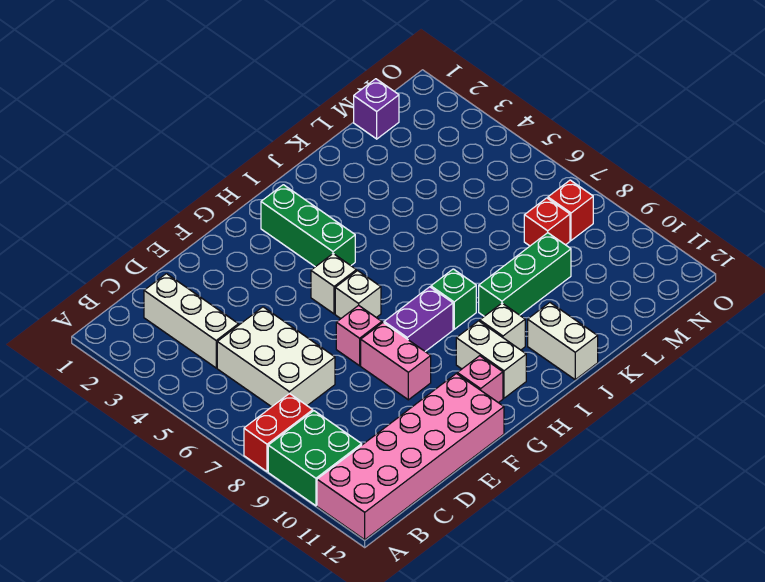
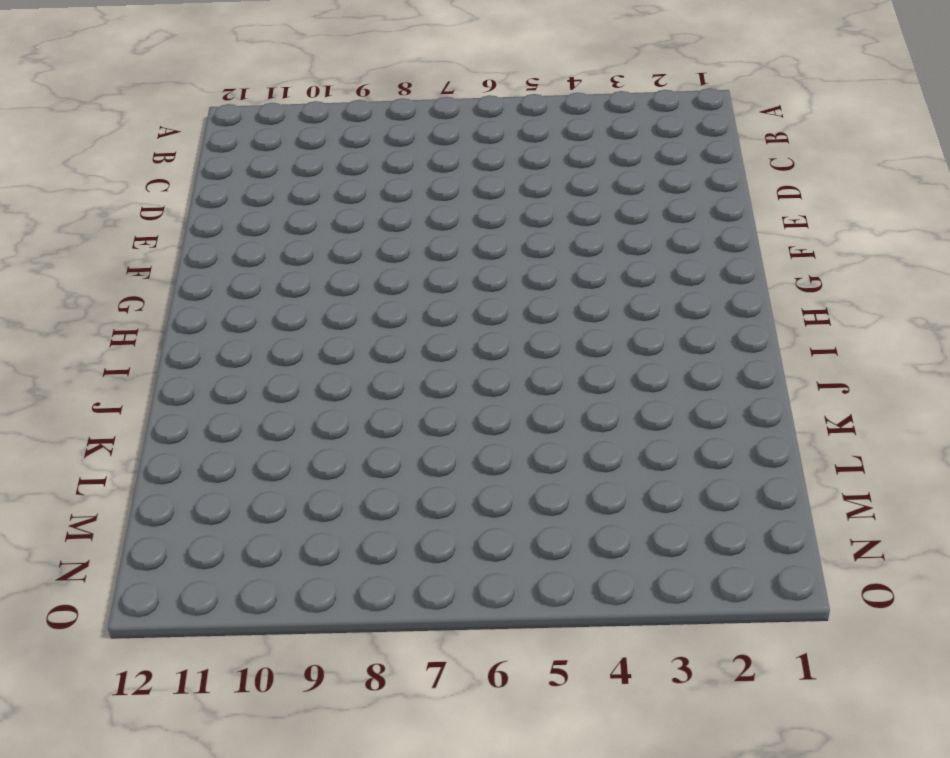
none -> red 1x2 brick [244,393,313,472]
none -> green 2x2 brick [268,411,362,506]
none -> pink 2x6 brick [317,374,504,540]

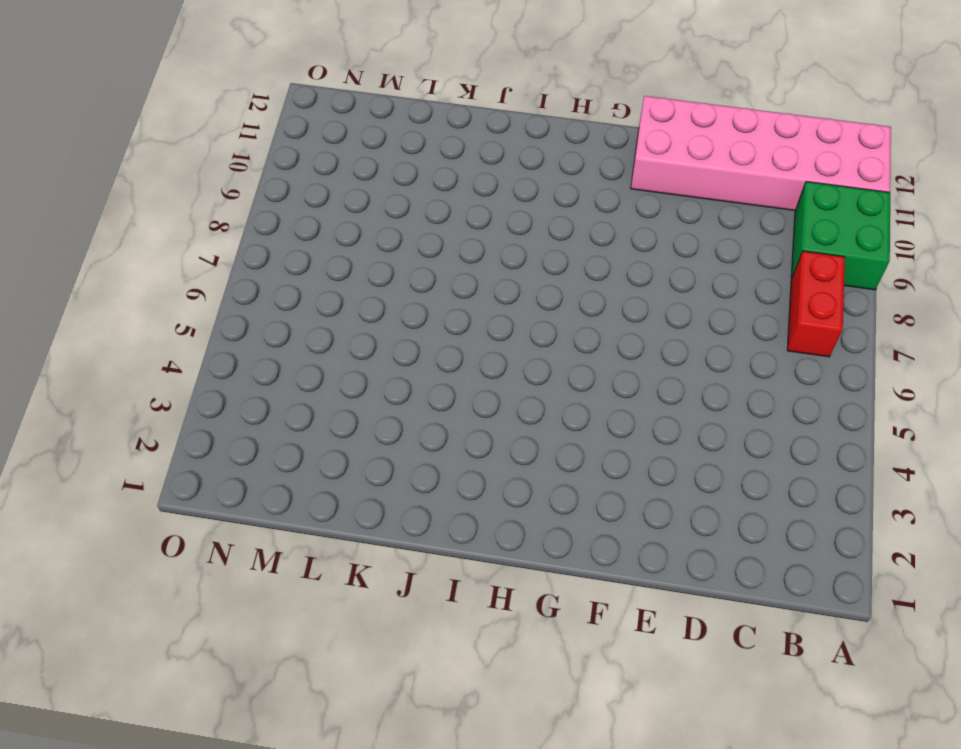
red 1x2 brick [787,251,845,357] -> red 1x2 brick turned to [244,393,313,472]
none -> white 1x3 brick [144,274,238,368]
none -> white 2x3 brick [217,307,335,407]
none -> pink 1x1 brick [336,305,382,366]

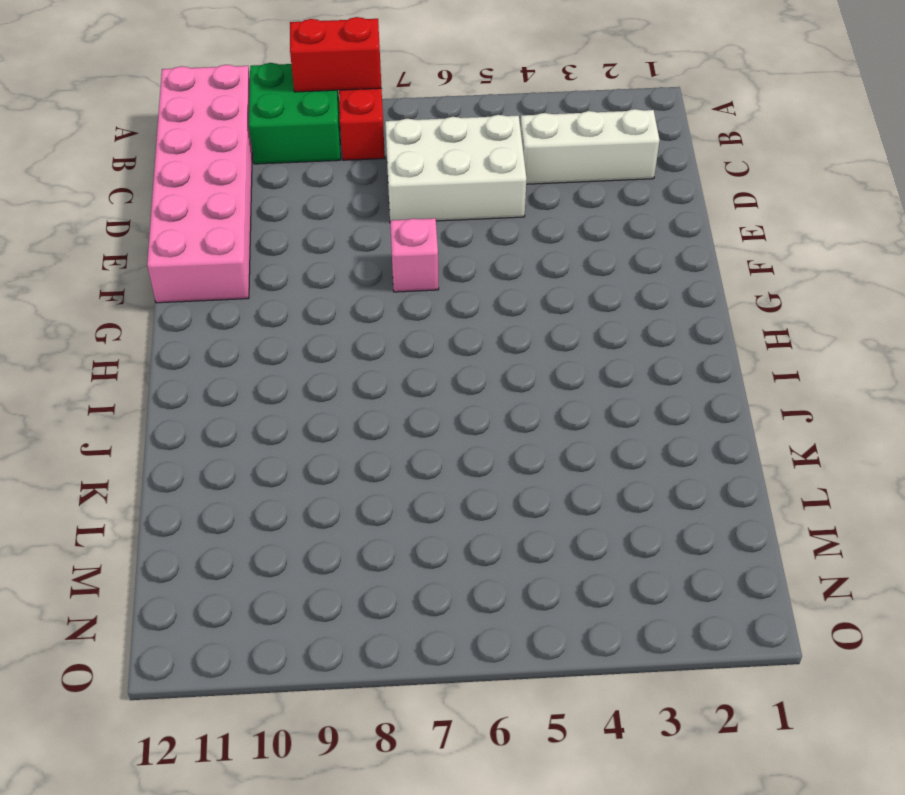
red 1x2 brick [290,17,381,92] -> none
none -> pink 1x2 brick [361,323,431,400]
none -> white 1x1 brick [311,254,356,314]
none -> white 1x1 brick [335,271,381,319]

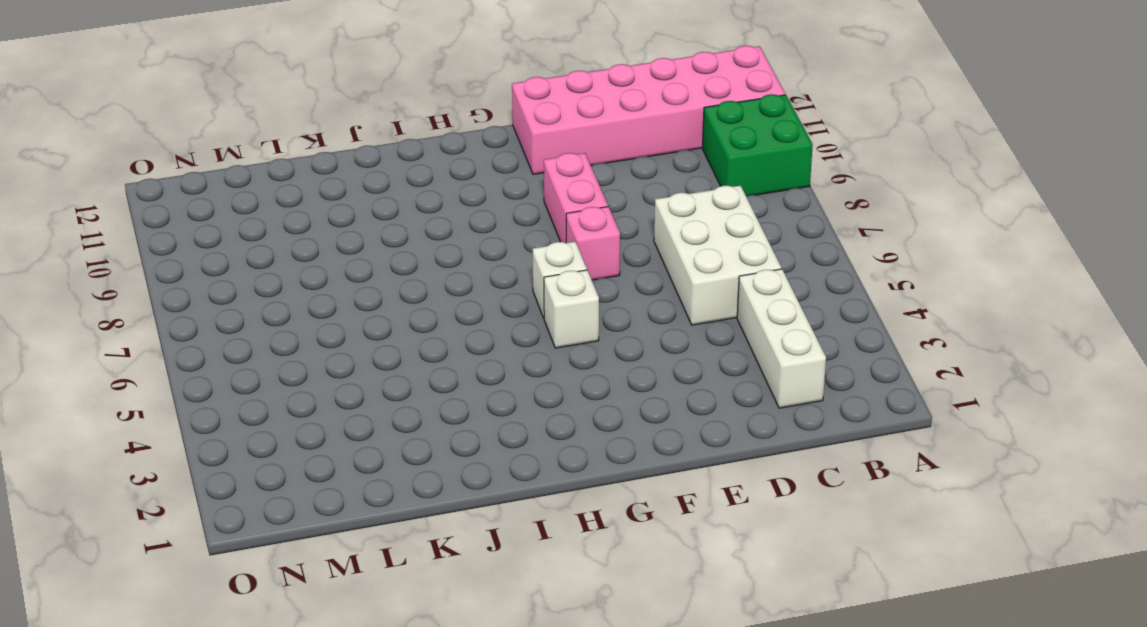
none -> red 1x2 brick [244,393,313,472]
none -> purple 1x2 brick [384,287,453,351]
none -> pink 1x1 brick [457,356,503,403]

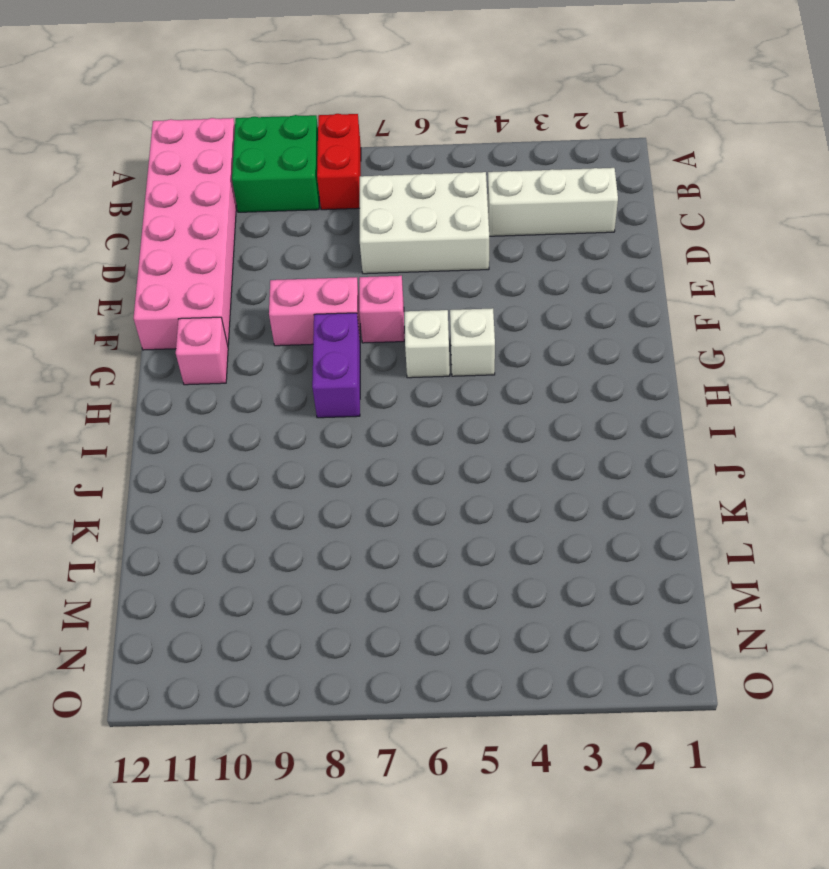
none -> green 1x3 brick [261,185,355,267]
none -> white 1x2 brick [456,321,526,398]
none -> green 1x1 brick [431,269,476,329]

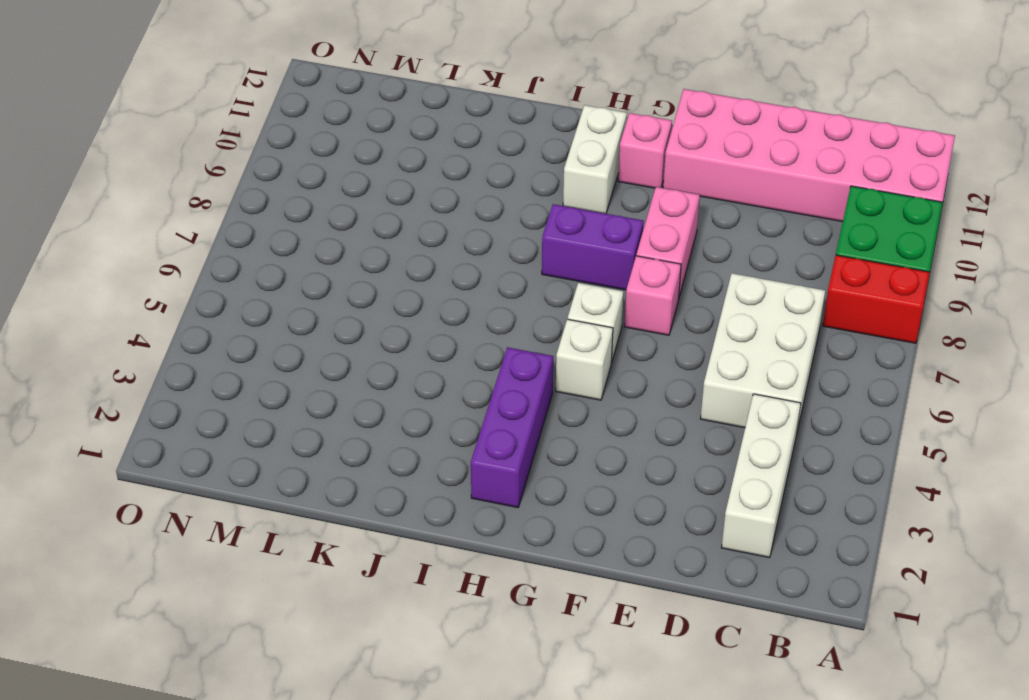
purple 1x3 brick [471,347,553,508] -> green 1x3 brick [261,185,355,267]
none -> green 1x1 brick [431,269,476,329]
none -> white 1x1 brick [480,303,525,350]
none -> green 1x3 brick [479,233,571,316]

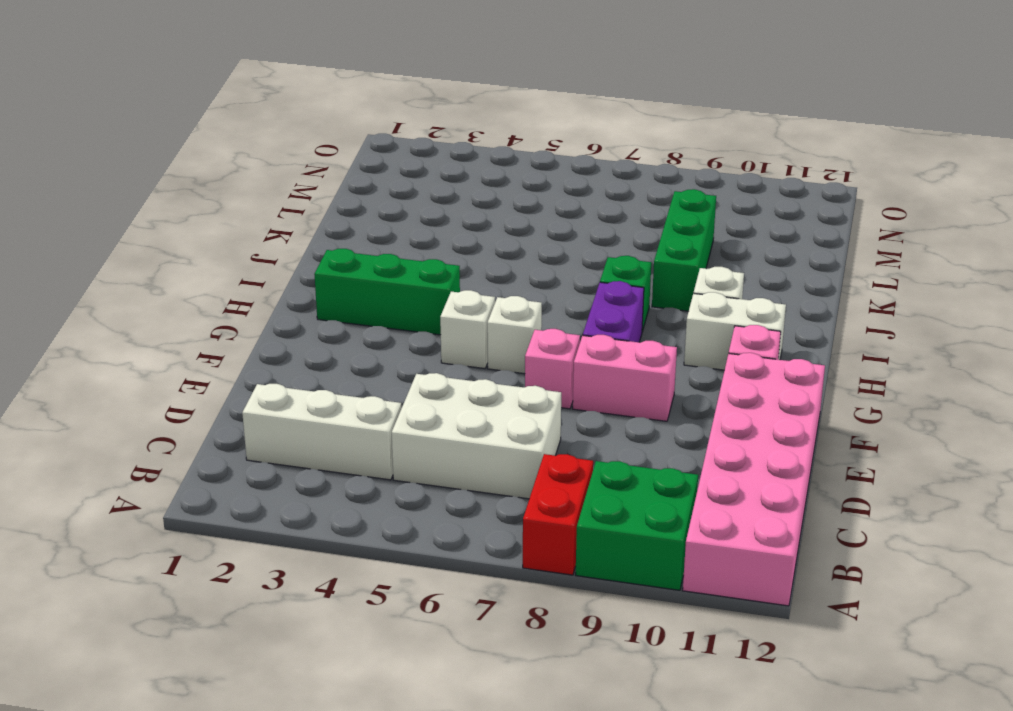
none -> white 1x2 brick [528,303,598,380]
none -> purple 1x1 brick [354,79,399,139]
none -> red 1x1 brick [524,198,570,246]

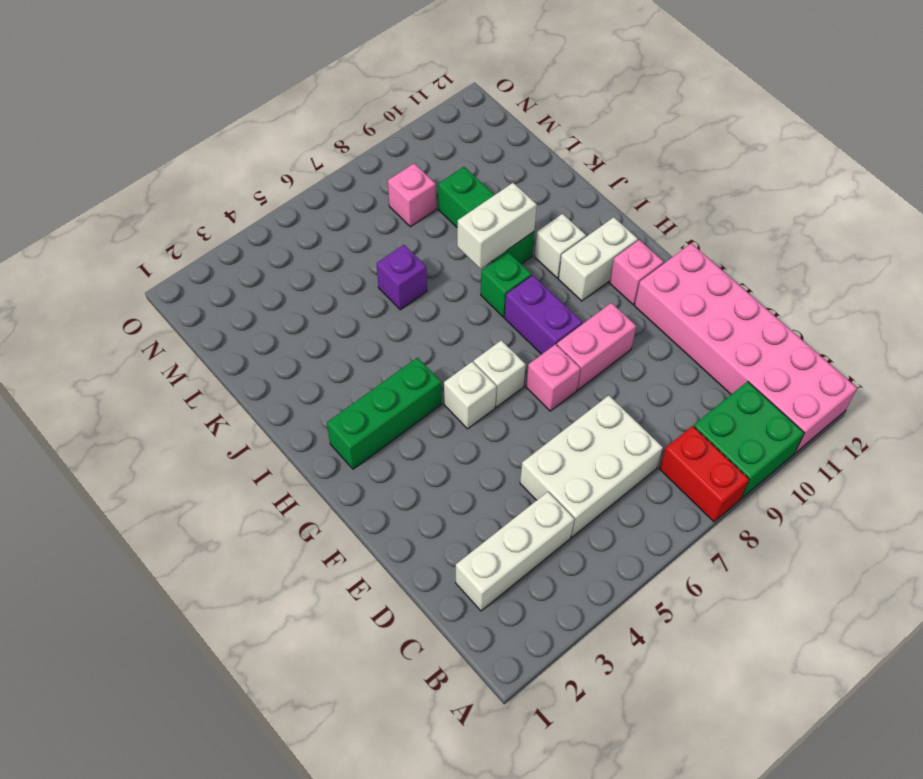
white 1x2 brick [457,183,537,269] -> white 1x2 brick moved to [528,303,598,380]
purple 1x1 brick [377,245,427,310] -> purple 1x1 brick moved to [354,79,399,139]
pink 1x1 brick [388,164,436,227] -> red 1x1 brick [524,198,570,246]
none -> red 1x1 brick [548,180,593,240]

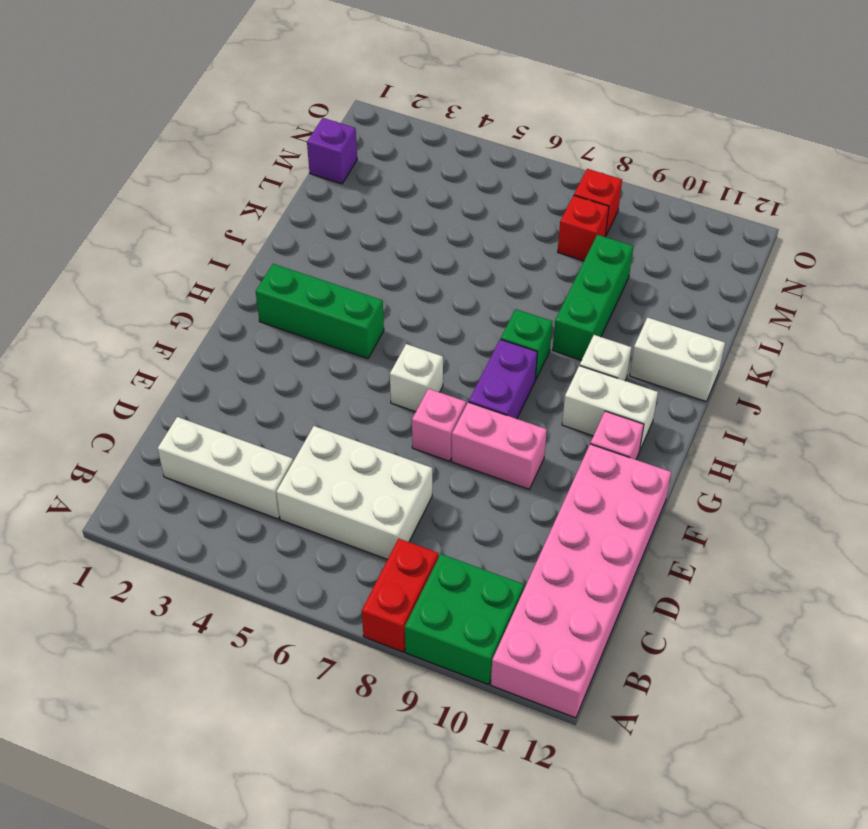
none -> white 1x1 brick [311,254,356,314]

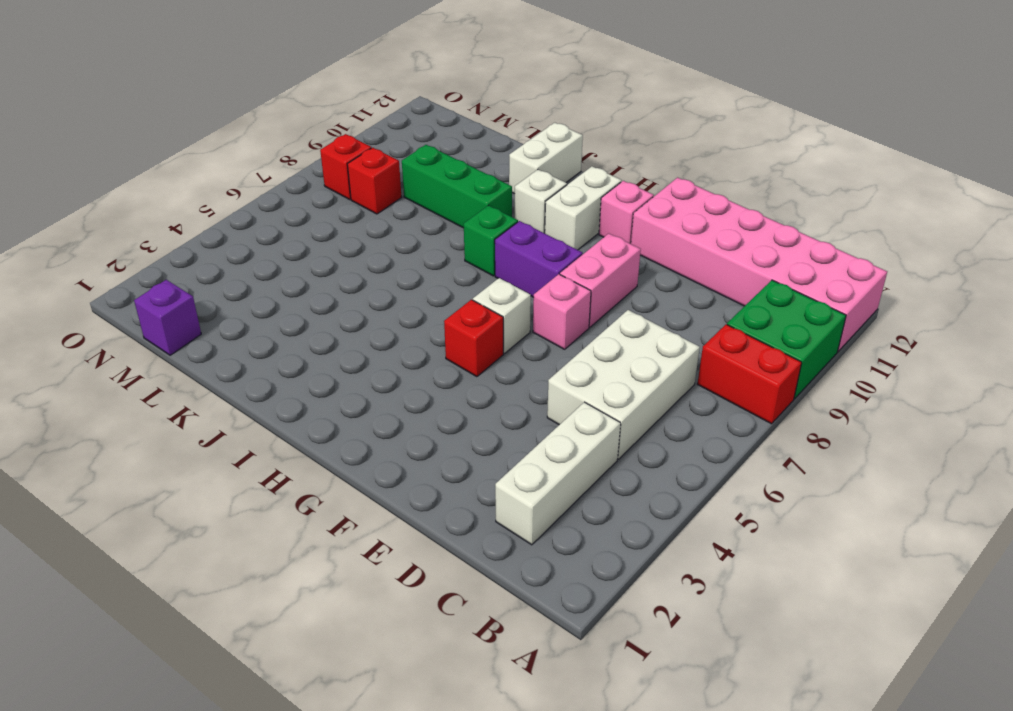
red 1x1 brick [444,300,503,377] -> white 1x1 brick [311,254,356,314]
none -> green 1x3 brick [261,185,355,267]

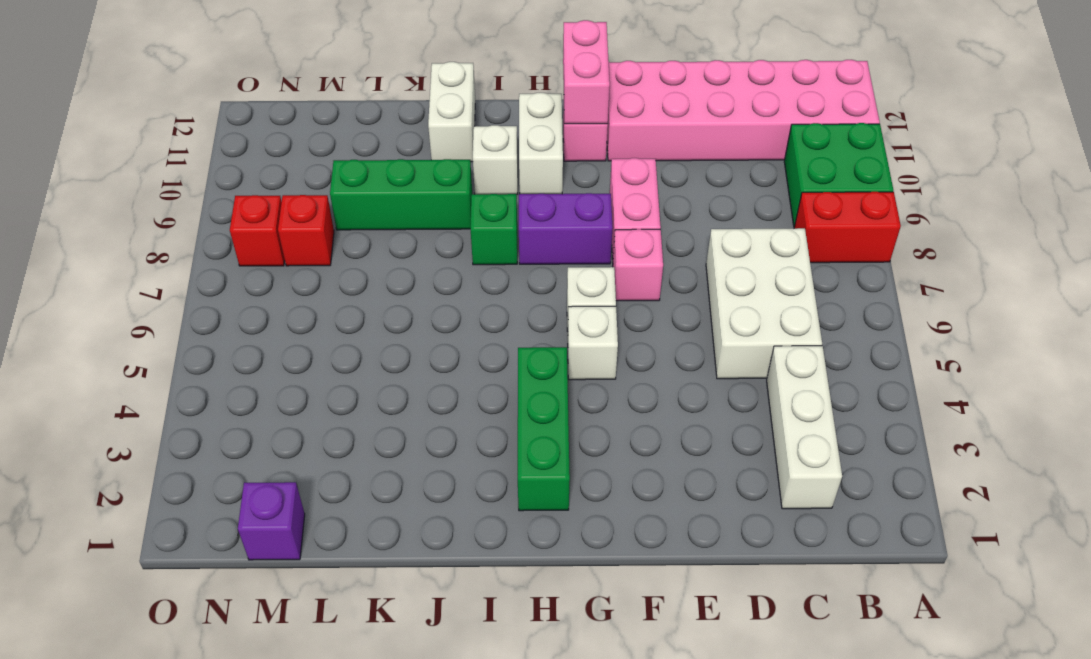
pink 1x2 brick [563,20,610,124] -> none

